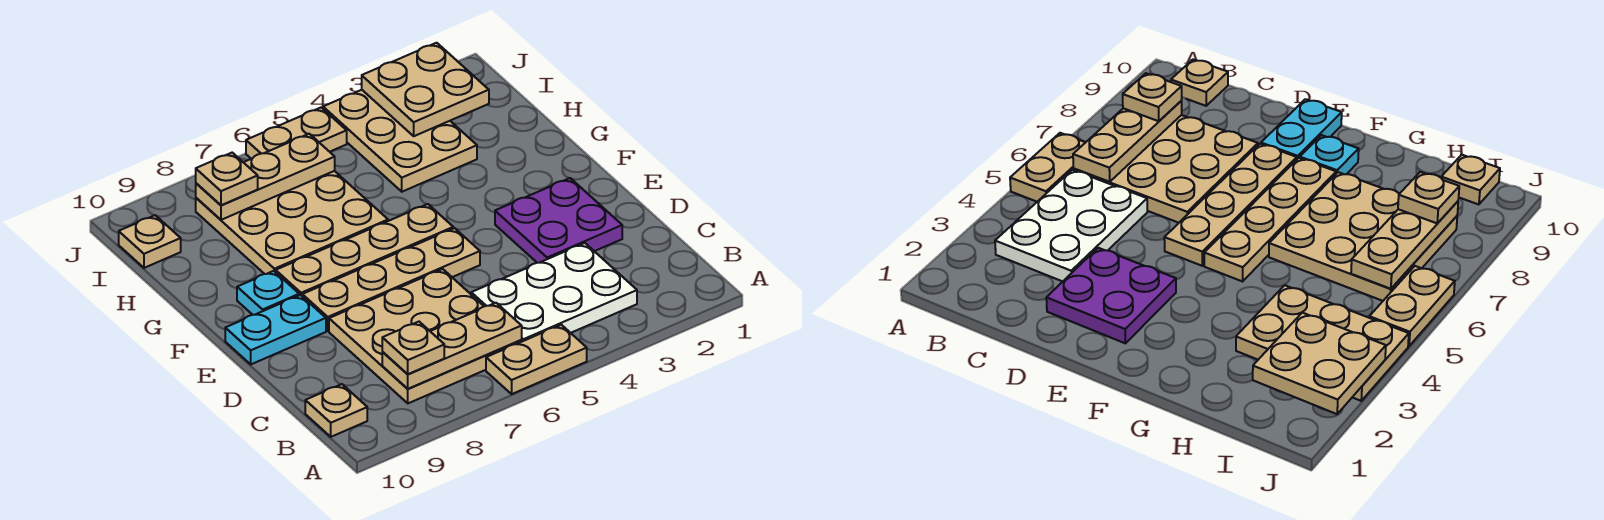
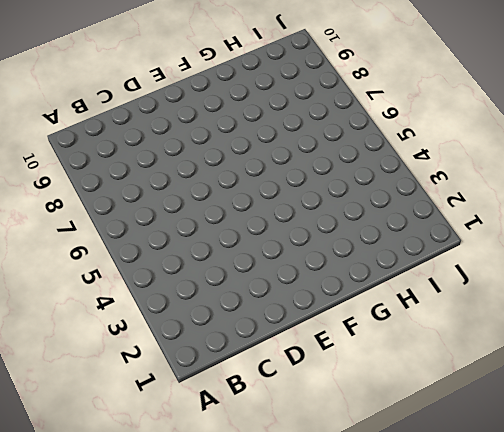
none -> tan 1x2 plate [486,325,587,394]
none -> white 2x3 plate [471,243,637,341]
none -> tan 3x3 plate [329,269,522,403]

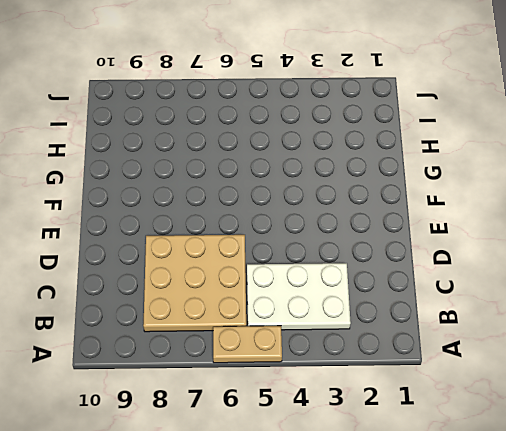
none -> tan 1x1 plate [305,384,367,437]
none -> purple 2x2 plate [495,178,622,263]
none -> tan 1x4 plate [302,228,480,331]

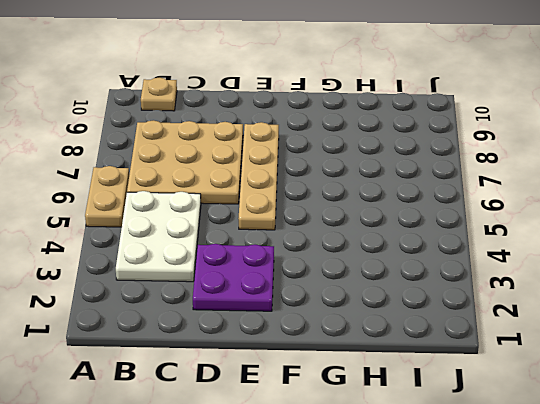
none -> cyan 1x2 plate [225,295,326,364]
none -> tan 1x4 plate [276,204,453,296]
none -> cyan 1x1 plate [237,271,299,315]

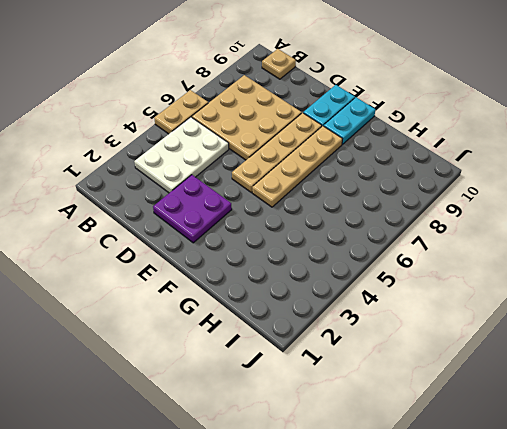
cyan 1x2 plate [324,97,375,144] -> cyan 1x1 plate [237,271,299,315]
none -> tan 3x3 plate [196,171,388,274]
none -> tan 2x3 plate [323,90,477,192]
none -> tan 1x1 plate [119,215,181,268]

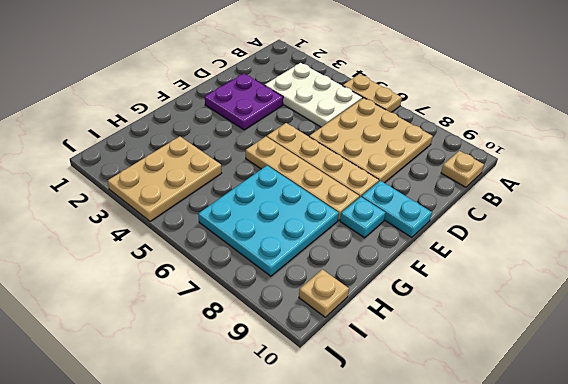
cyan 3x3 plate [198,166,339,276] -> tan 3x3 plate [196,171,388,274]
none -> tan 1x2 plate [246,108,347,159]
none -> tan 1x3 plate [382,303,522,389]
none -> tan 2x2 plate [362,43,489,136]

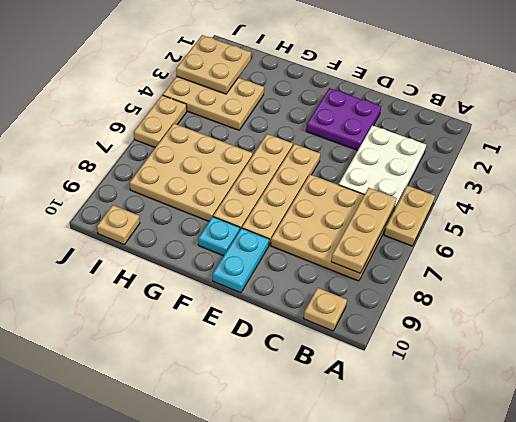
none -> tan 1x3 plate [196,134,335,220]
none -> tan 1x1 plate [382,322,444,374]
none -> tan 1x1 plate [195,153,258,205]

